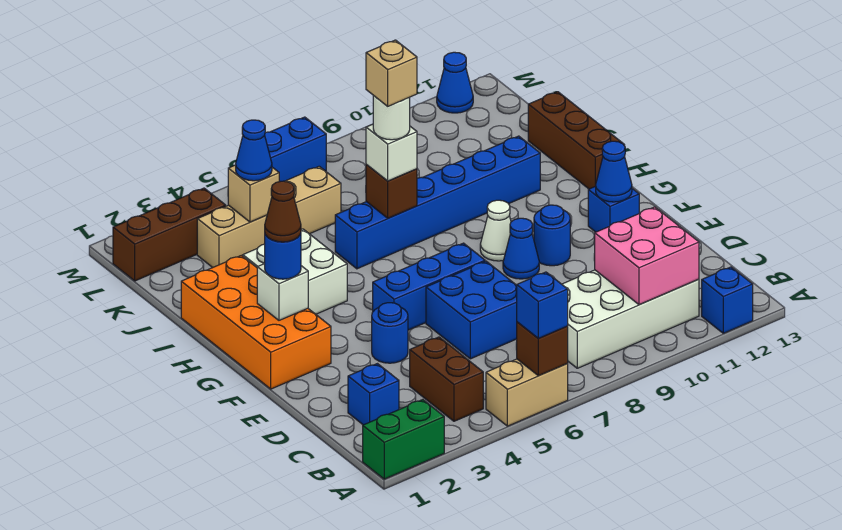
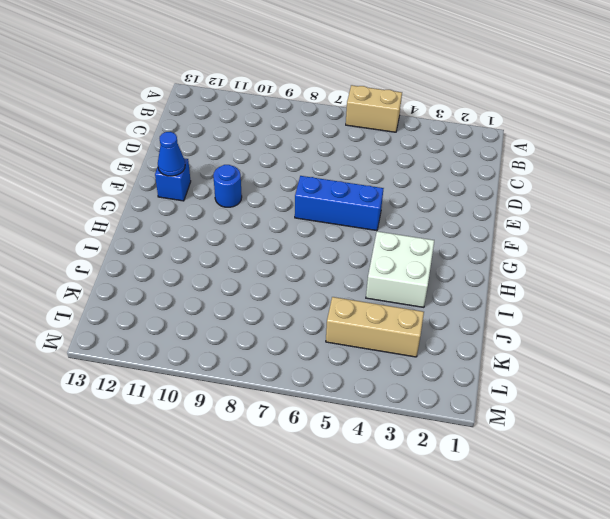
tan 1x3 brick [326,297,424,357] -> tan 1x4 brick [197,166,341,268]
none -> green 1x2 brick [363,400,444,479]
none -> blue 1x1 brick [702,267,753,333]
none -> brown 1x2 brick [410,337,483,421]
none -> white 2x4 brick [562,270,699,368]

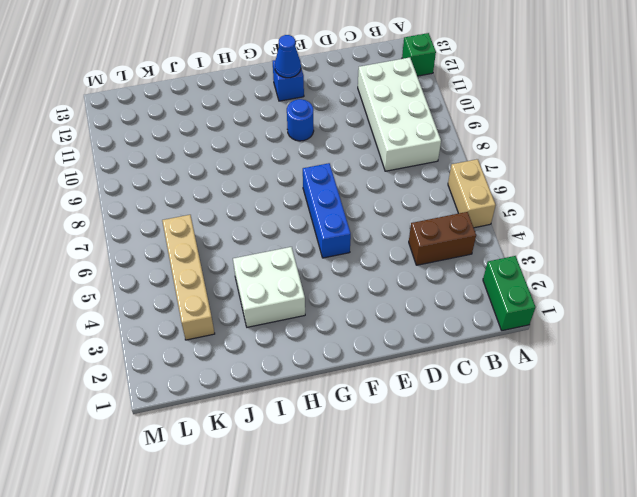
green 1x1 brick [402,33,436,76] -> blue 1x1 brick [702,267,753,333]
none -> blue 1x1 brick [348,364,399,425]
none -> blue 2x2 brick [426,261,517,359]
none -> blue 1x1 round brick [372,303,408,363]
none -> orange 2x4 brick [181,255,331,389]

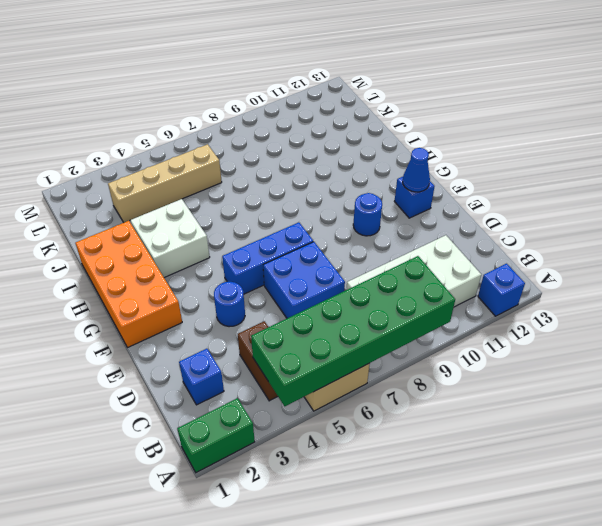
green 2x6 brick [251,256,455,406] -> brown 1x1 brick [516,322,568,376]
none -> blue 1x1 cone [503,218,539,279]
none -> white 1x1 cone [480,200,511,261]
none -> brown 1x3 brick [528,92,625,189]
none -> blue 1x6 brick [335,136,540,269]

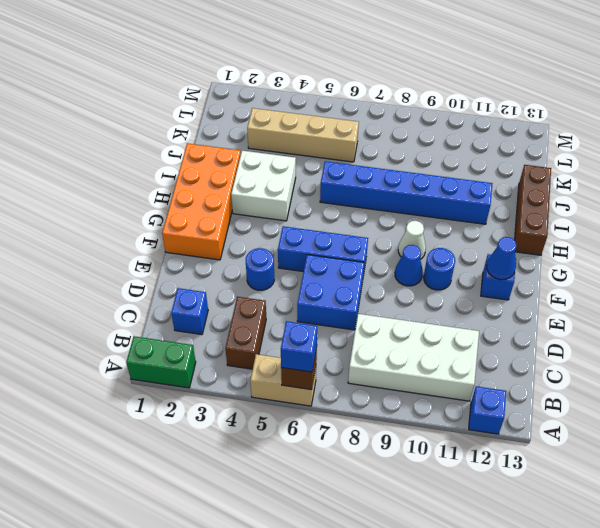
none -> brown 1x3 brick [113,188,226,281]
none -> blue 1x2 brick [265,117,326,182]
none -> blue 1x1 cone [437,52,473,113]
none -> pink 2x2 brick [595,207,699,305]

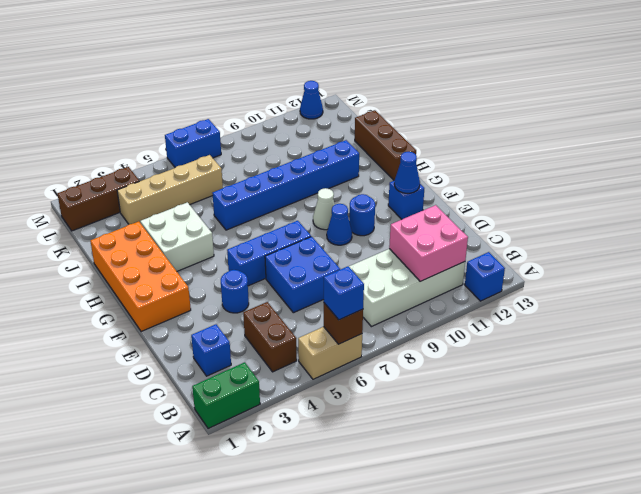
none -> white 1x1 brick [257,264,308,320]
none -> brown 1x1 brick [366,165,417,218]
none -> tan 1x1 brick [228,165,279,222]
none -> blue 1x1 round brick [265,233,301,279]

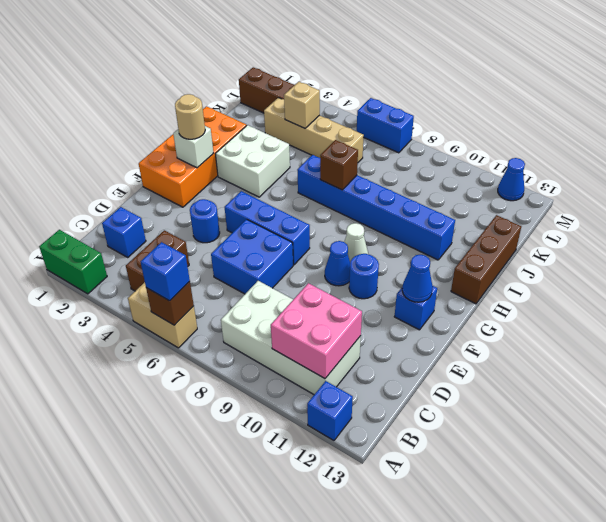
tan 1x1 round brick [175,94,205,139] -> blue 1x1 round brick [265,233,301,279]
none -> white 1x1 brick [366,124,417,181]
none -> blue 1x1 cone [236,120,272,181]
none -> brown 1x1 cone [265,181,301,242]
none -> white 1x1 round brick [373,95,410,140]

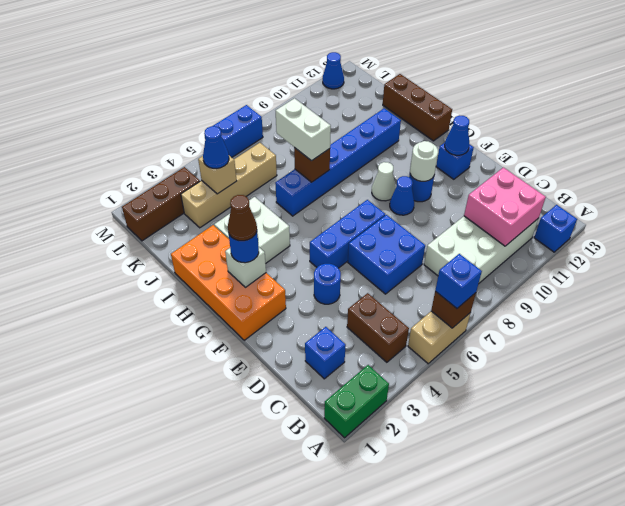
white 1x1 round brick [410,141,438,181] -> white 1x1 round brick moved to [373,95,410,140]
white 1x2 brick [276,98,331,161] -> white 1x1 brick [366,124,417,181]
none -> tan 1x1 brick [366,40,417,106]

